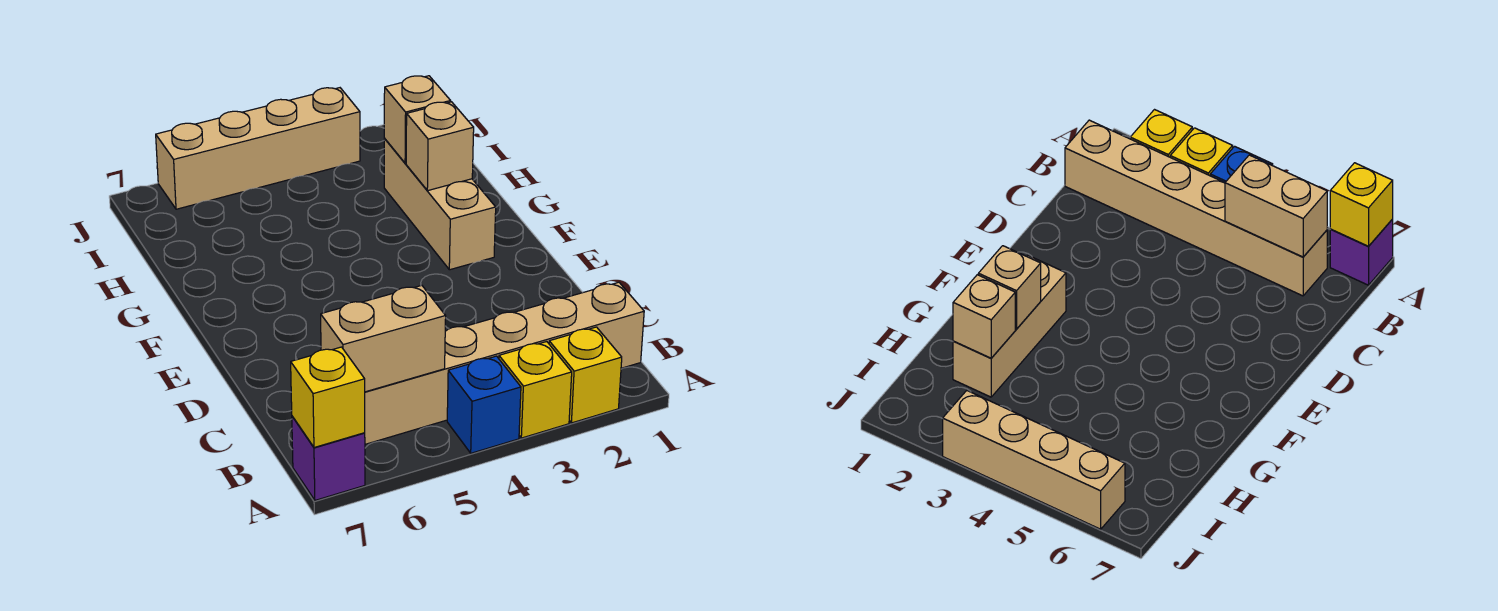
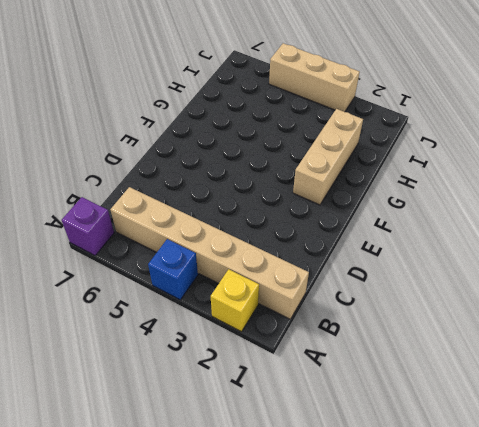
tan 1x3 brick [269,43,360,112] -> tan 1x4 brick [156,88,360,209]
none -> yellow 1x1 brick [499,342,572,438]
none -> yellow 1x1 brick [291,347,365,448]

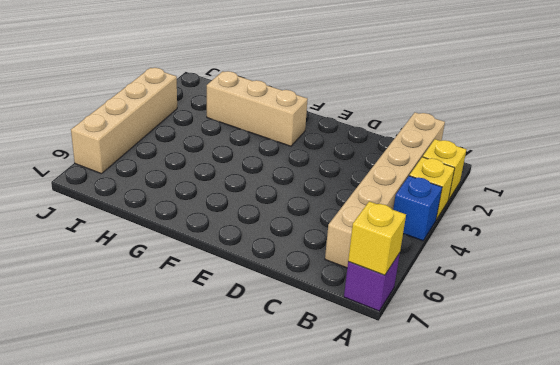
none -> tan 1x2 brick [321,285,446,392]
none -> tan 1x1 brick [406,102,474,191]

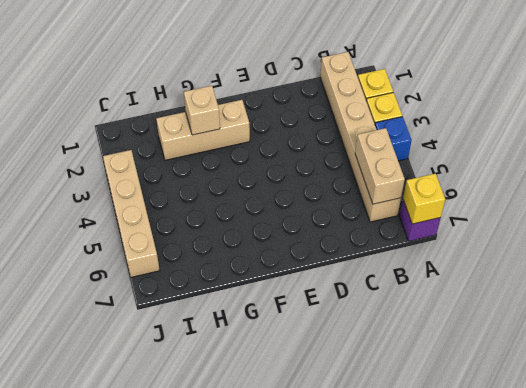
none -> tan 1x1 brick [384,76,451,163]

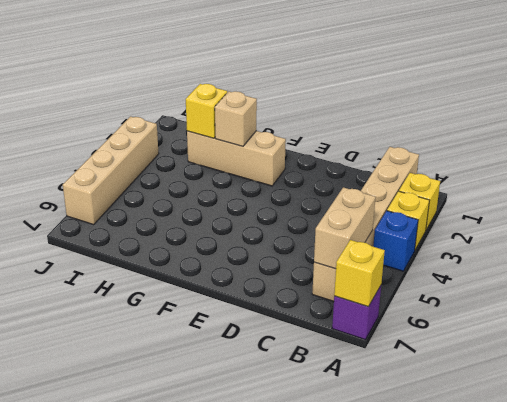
yellow 1x1 brick [186,84,227,138] -> tan 1x1 brick [384,76,451,163]

